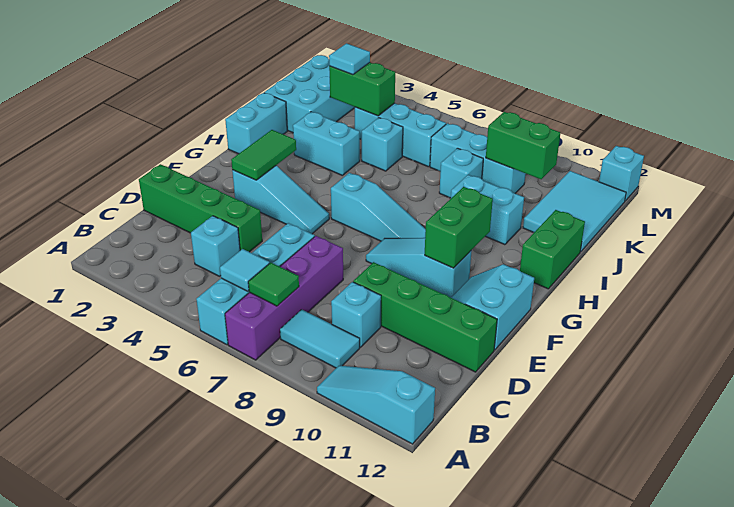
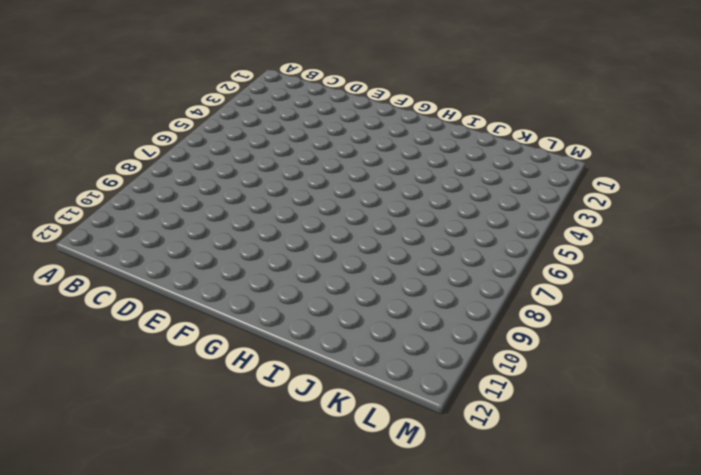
none -> cyan 1x4 brick [196,223,315,345]
none -> purple 1x4 brick [225,236,343,360]
none -> cyan 1x3 slope [317,366,435,444]
none -> cyan 1x2 tile [280,309,360,368]

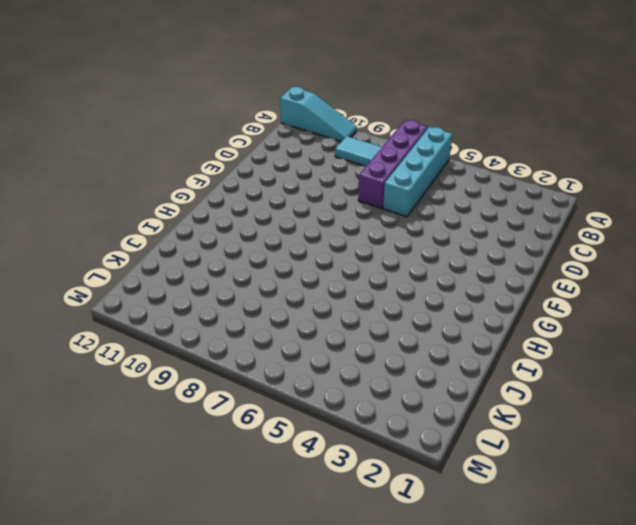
none -> cyan 1x1 brick [191,216,240,276]
none -> cyan 1x1 brick [331,282,381,347]
none -> green 1x4 brick [139,164,262,252]
none -> green 1x4 brick [353,262,497,372]

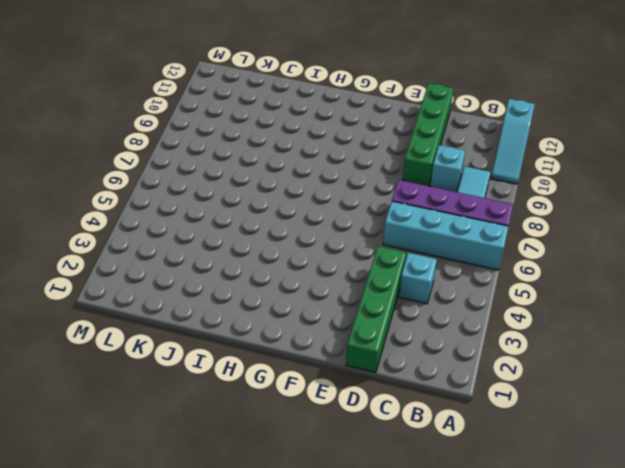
none -> cyan 2x2 slope [451,264,534,350]
none -> cyan 1x3 slope [232,166,329,234]
none -> cyan 1x3 slope [366,238,471,298]
none -> cyan 1x3 slope [331,173,426,241]

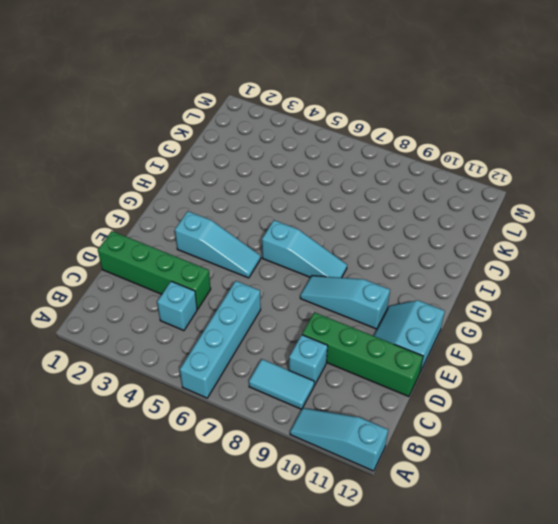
none -> purple 1x4 brick [225,236,343,360]
none -> cyan 1x2 brick [225,93,287,154]
none -> green 1x2 brick [520,210,585,289]
none -> cyan 1x2 brick [293,112,360,175]

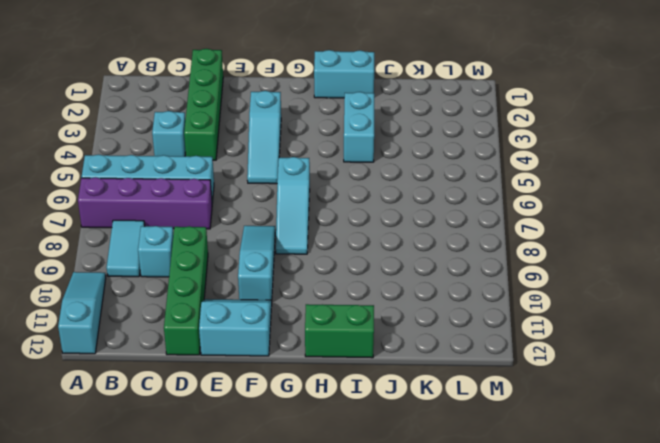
none -> cyan 1x2 brick [451,175,524,245]
none -> cyan 2x3 brick [264,55,355,133]
none -> cyan 1x1 brick [362,118,403,171]
none -> cyan 1x1 brick [439,148,483,198]

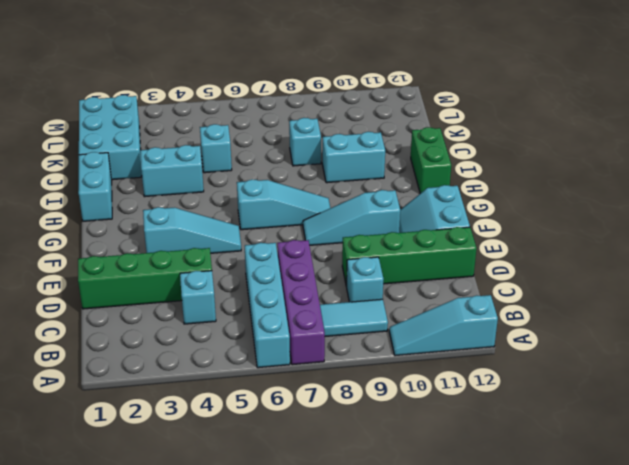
none -> cyan 2x3 tile [523,171,626,252]
none -> cyan 1x3 brick [355,103,446,167]
none -> cyan 1x3 brick [430,123,526,193]
none -> cyan 1x1 brick [599,146,644,201]

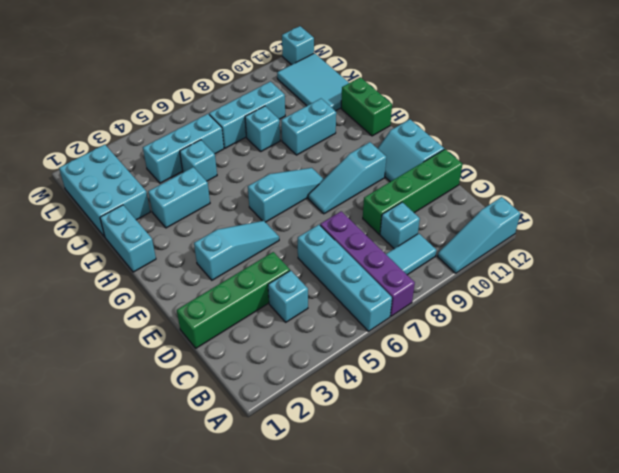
none -> cyan 1x1 tile [220,249,270,291]
none -> green 1x1 tile [248,263,299,306]
none -> green 1x2 tile [231,130,296,180]
none -> green 1x2 brick [425,187,493,268]

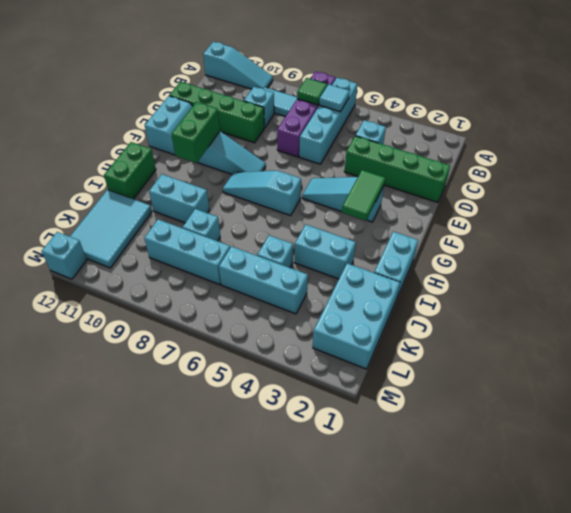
none -> green 1x2 brick [329,63,395,116]
none -> green 1x2 brick [486,112,560,179]
none -> cyan 1x1 tile [329,43,370,75]

